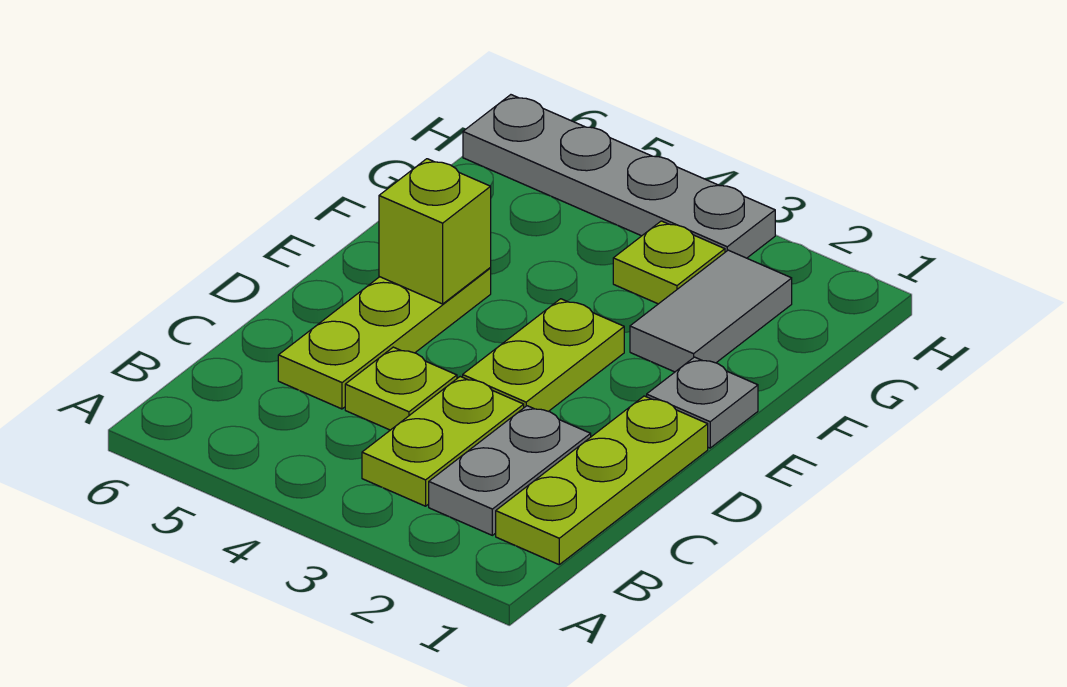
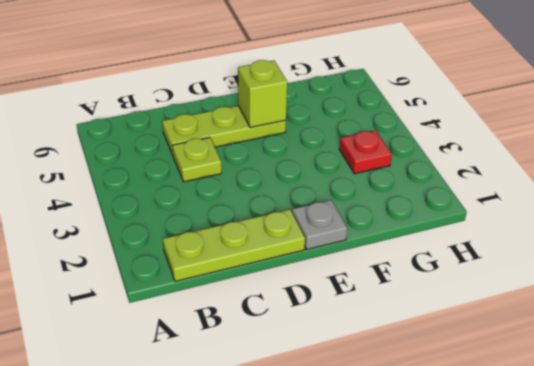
red 1x1 plate [339,130,392,174] -> lime 1x1 plate [613,221,725,304]
none -> grey 1x2 plate [429,406,591,535]
none -> lime 1x2 plate [362,377,524,506]

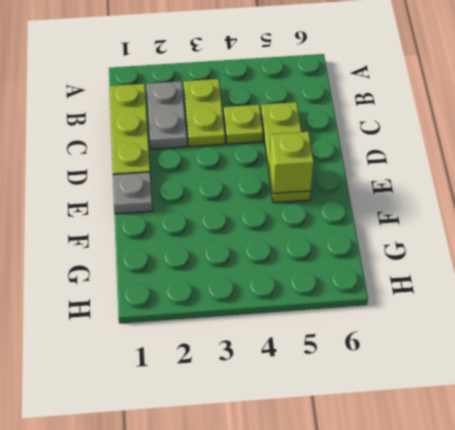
none -> lime 1x2 plate [463,299,624,411]
none -> grey 1x2 tile [630,250,792,372]

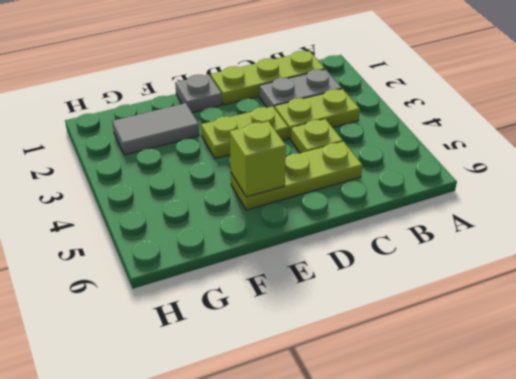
none -> lime 1x1 plate [613,221,725,304]
none -> grey 1x4 plate [463,95,775,258]

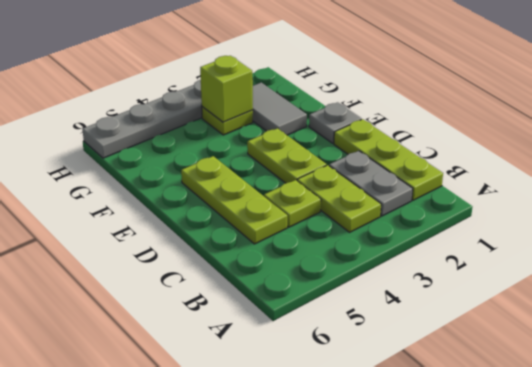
lime 1x1 brick [200,56,253,122] -> lime 1x1 brick moved to [379,159,491,304]

